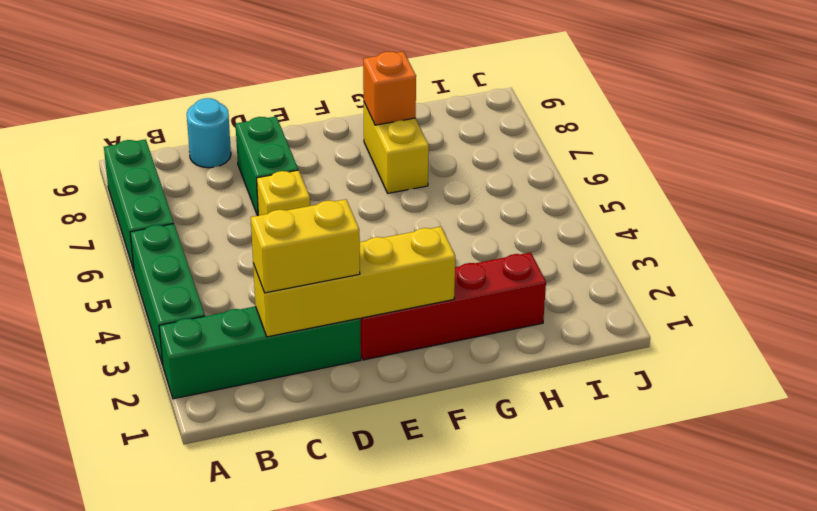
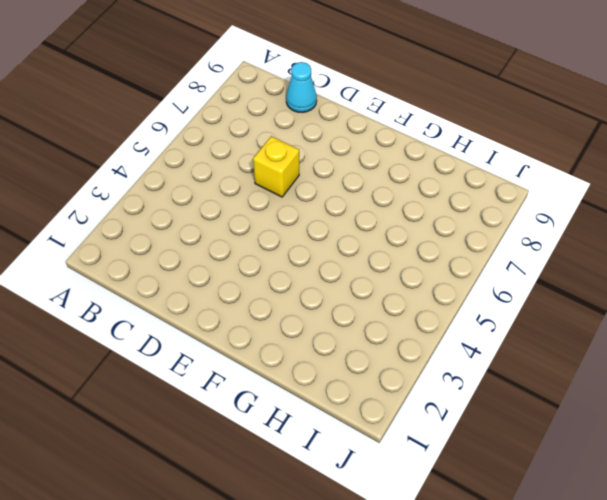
cyan 1x1 cone [286,62,317,112] -> cyan 1x1 round brick [187,98,231,168]
none -> green 1x4 brick [159,306,361,399]
none -> green 1x3 brick [130,224,205,365]

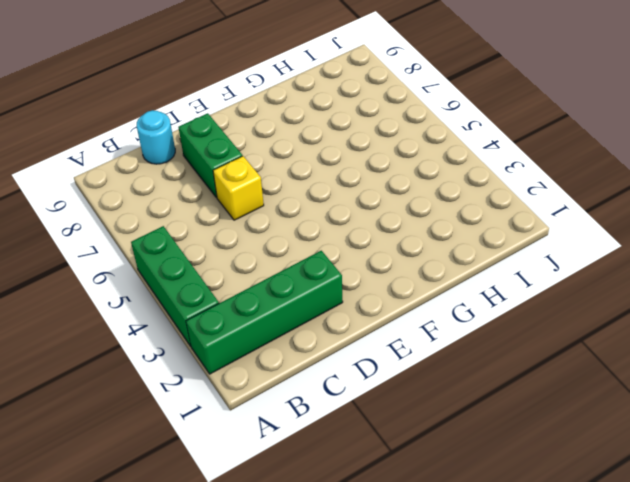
none -> green 1x3 brick [104,139,174,270]
none -> red 1x4 brick [360,252,546,360]

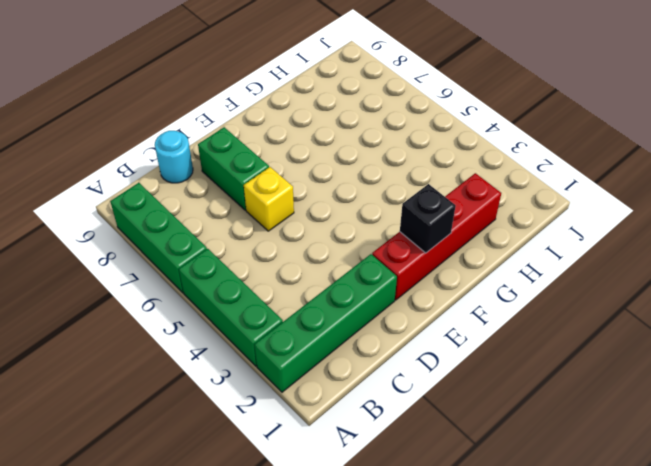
black 1x1 brick [400,184,456,253] -> yellow 1x4 brick [253,227,455,337]
none -> yellow 1x2 brick [364,103,429,193]
none -> orange 1x1 brick [363,52,416,125]

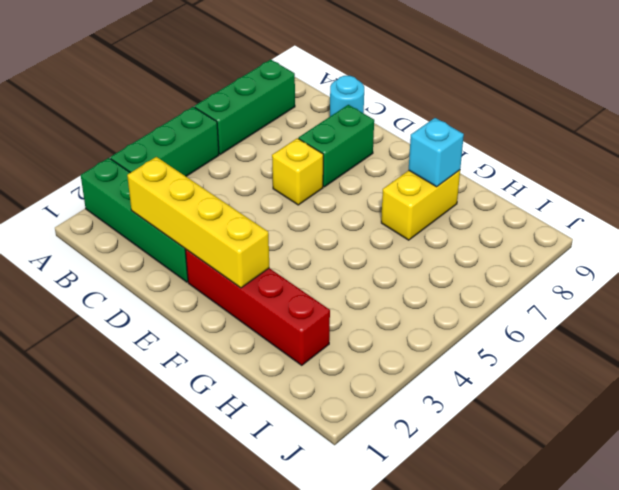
cyan 1x1 brick [409,118,464,187] -> orange 1x1 brick [363,52,416,125]
none -> yellow 1x2 brick [251,199,360,293]

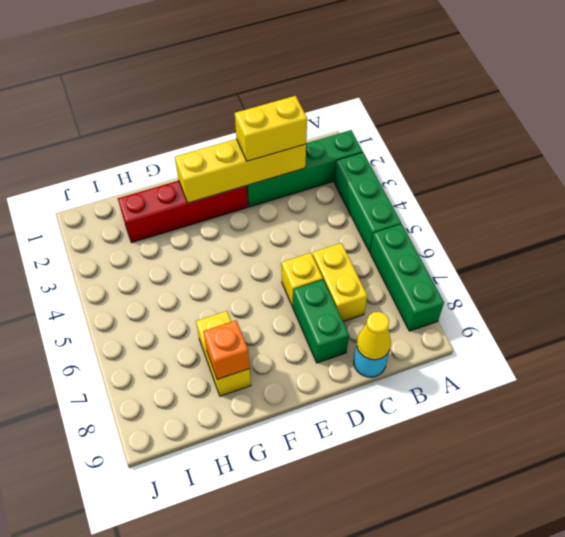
yellow 1x2 brick [312,243,367,322] -> none
yellow 1x1 cone [357,312,391,360] -> none

